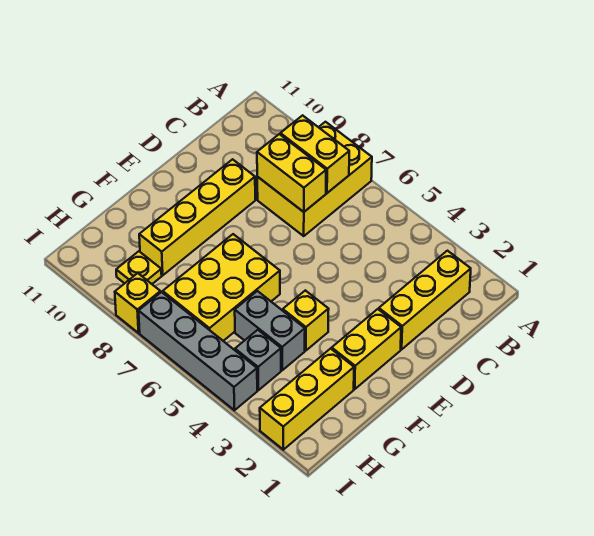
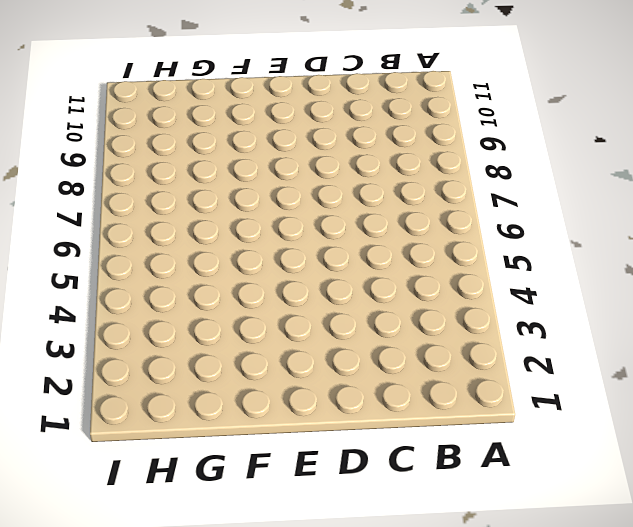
none -> yellow 2x3 brick [257,122,372,236]
none -> yellow 1x3 brick [379,251,471,349]
none -> yellow 1x4 brick [139,159,255,275]

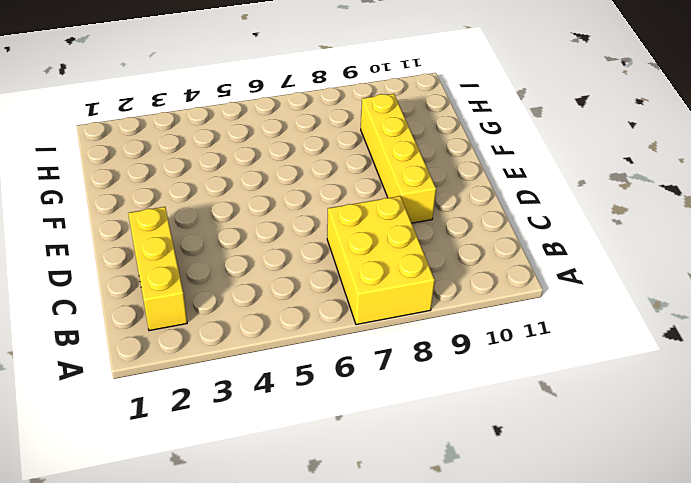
none -> yellow 1x2 brick [332,309,401,389]
none -> yellow 1x1 brick [283,290,329,351]
none -> yellow 2x3 brick [163,234,280,341]

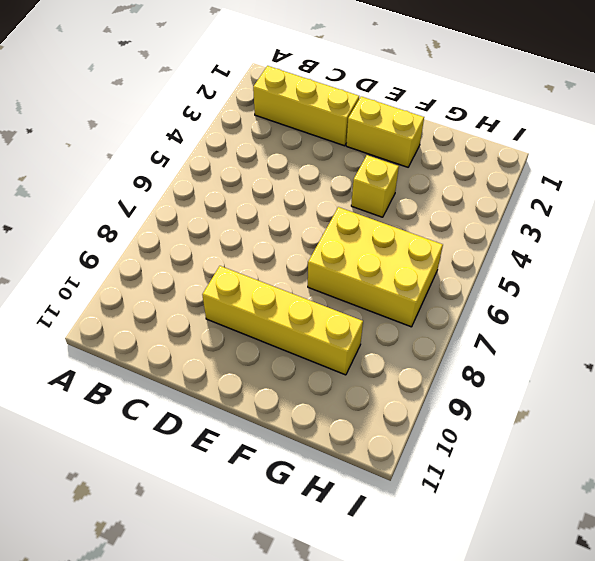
none -> yellow 2x3 brick [257,122,372,236]
none -> yellow 1x3 brick [260,349,354,450]
none -> grey 1x2 brick [235,291,305,370]

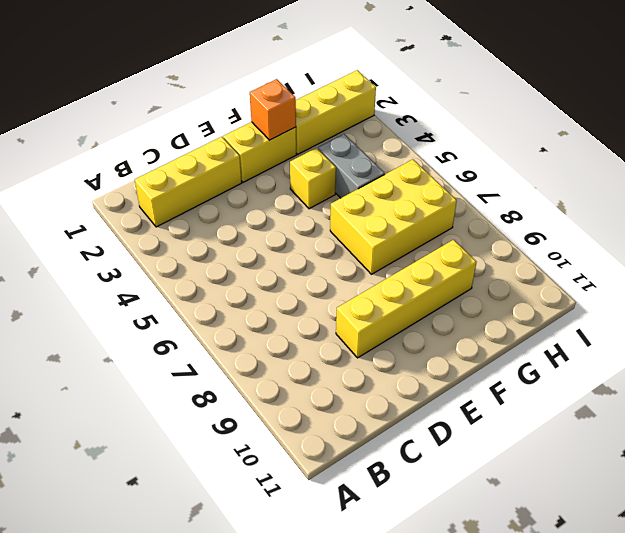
orange 1x1 brick [250,79,296,140] -> none
none -> yellow 2x3 brick [257,122,372,236]
none -> grey 1x1 brick [235,330,281,390]
none -> yellow 1x1 plate [116,251,162,284]

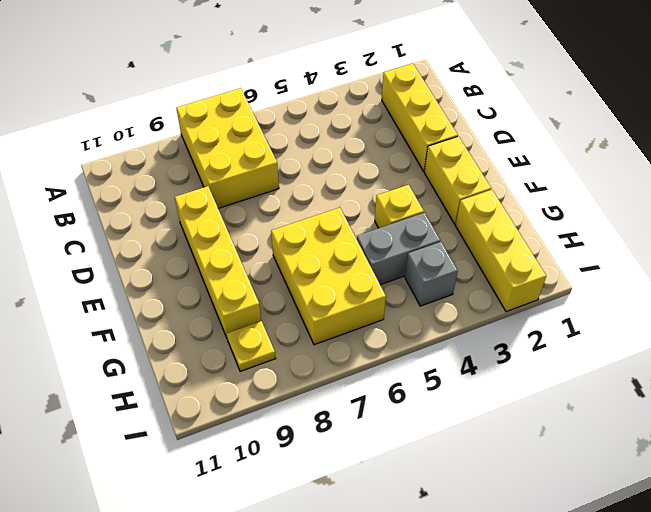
none -> grey 1x4 brick [139,292,257,410]
none -> yellow 1x1 brick [115,273,160,333]
none -> yellow 1x2 brick [280,115,349,193]

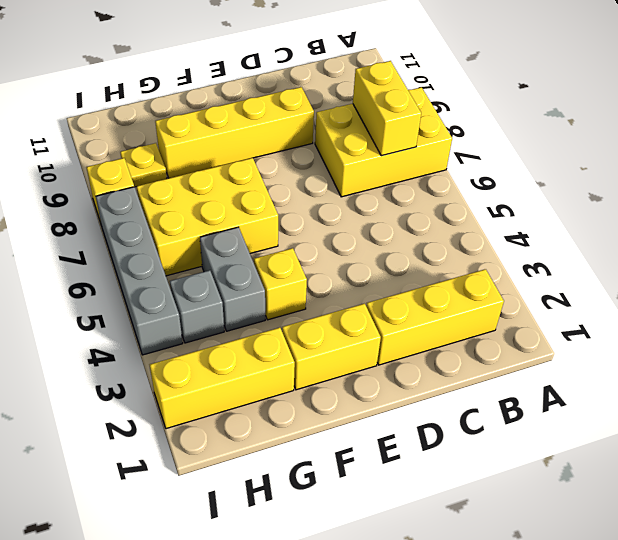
none -> yellow 1x2 brick [257,134,326,212]

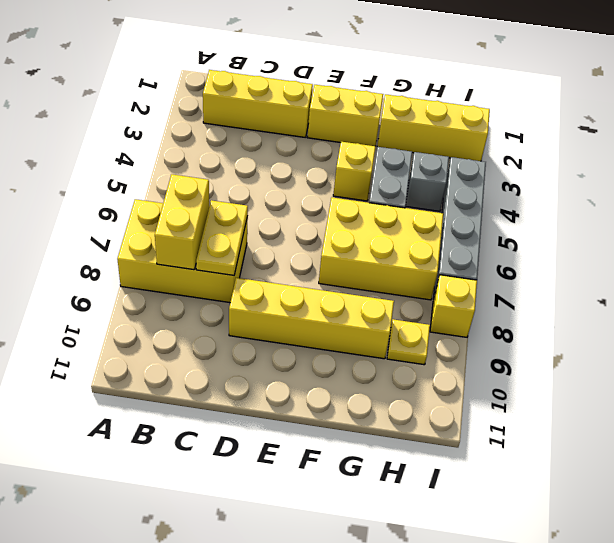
yellow 1x2 plate [196,200,248,275] -> yellow 1x2 brick [257,134,326,212]

